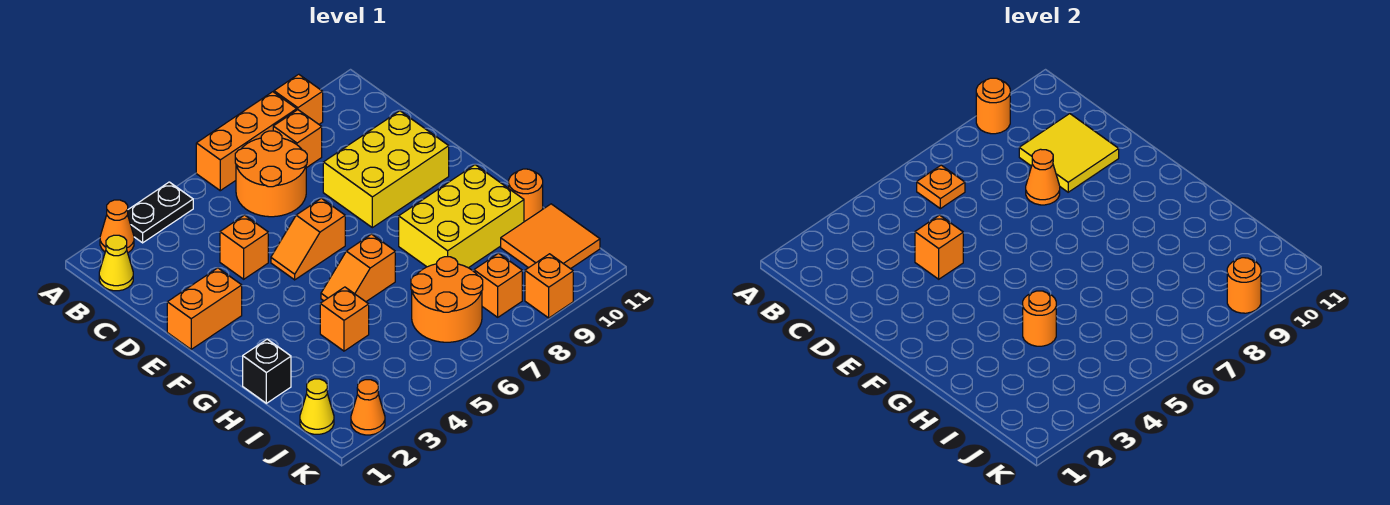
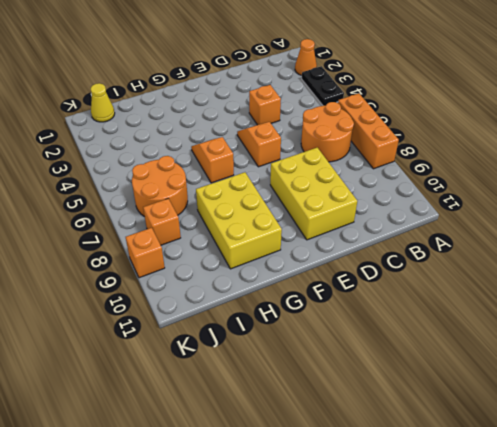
none -> orange 1x1 brick [274,74,323,124]
none -> yellow 1x1 cone [99,235,133,291]
none -> orange 1x1 brick [273,110,322,168]

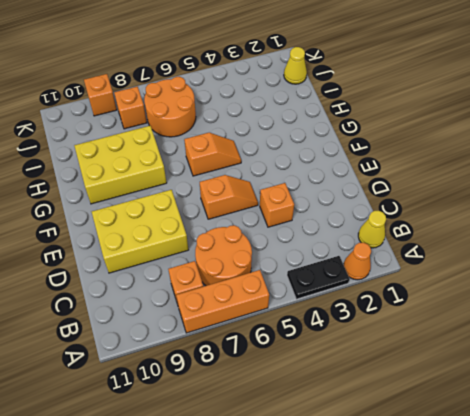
none -> orange 1x1 brick [274,74,323,124]
none -> orange 1x2 brick [167,268,242,349]
none -> black 1x1 brick [243,339,291,403]

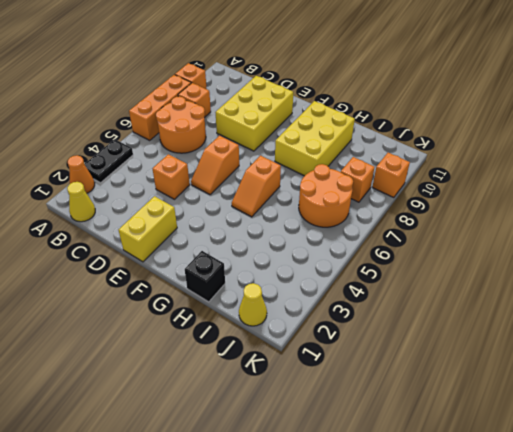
yellow 1x2 brick [118,196,177,262] -> orange 1x2 brick [167,268,242,349]
none -> orange 1x1 brick [320,287,369,351]
none -> orange 1x1 round brick [509,169,543,222]
none -> orange 2x2 tile [501,204,600,269]

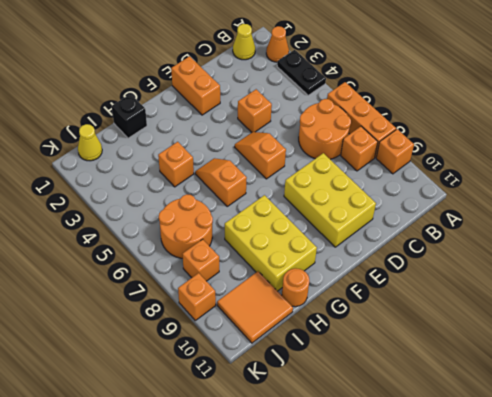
none -> orange 1x1 cone [351,380,385,435]
none -> orange 1x1 round brick [976,78,1010,134]
none -> orange 1x1 plate [917,165,965,209]

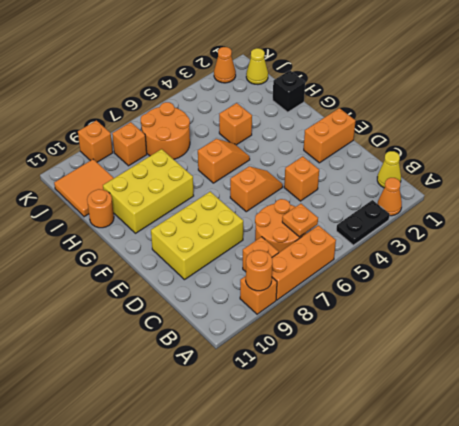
none -> yellow 2x2 tile [1019,114,1119,192]
none -> orange 1x1 brick [915,215,963,279]
none -> orange 1x1 cone [1026,149,1060,205]

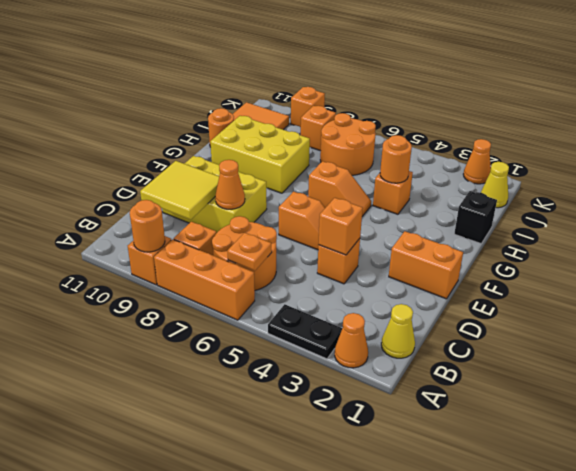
none -> orange 1x1 round brick [1227,258,1261,313]

